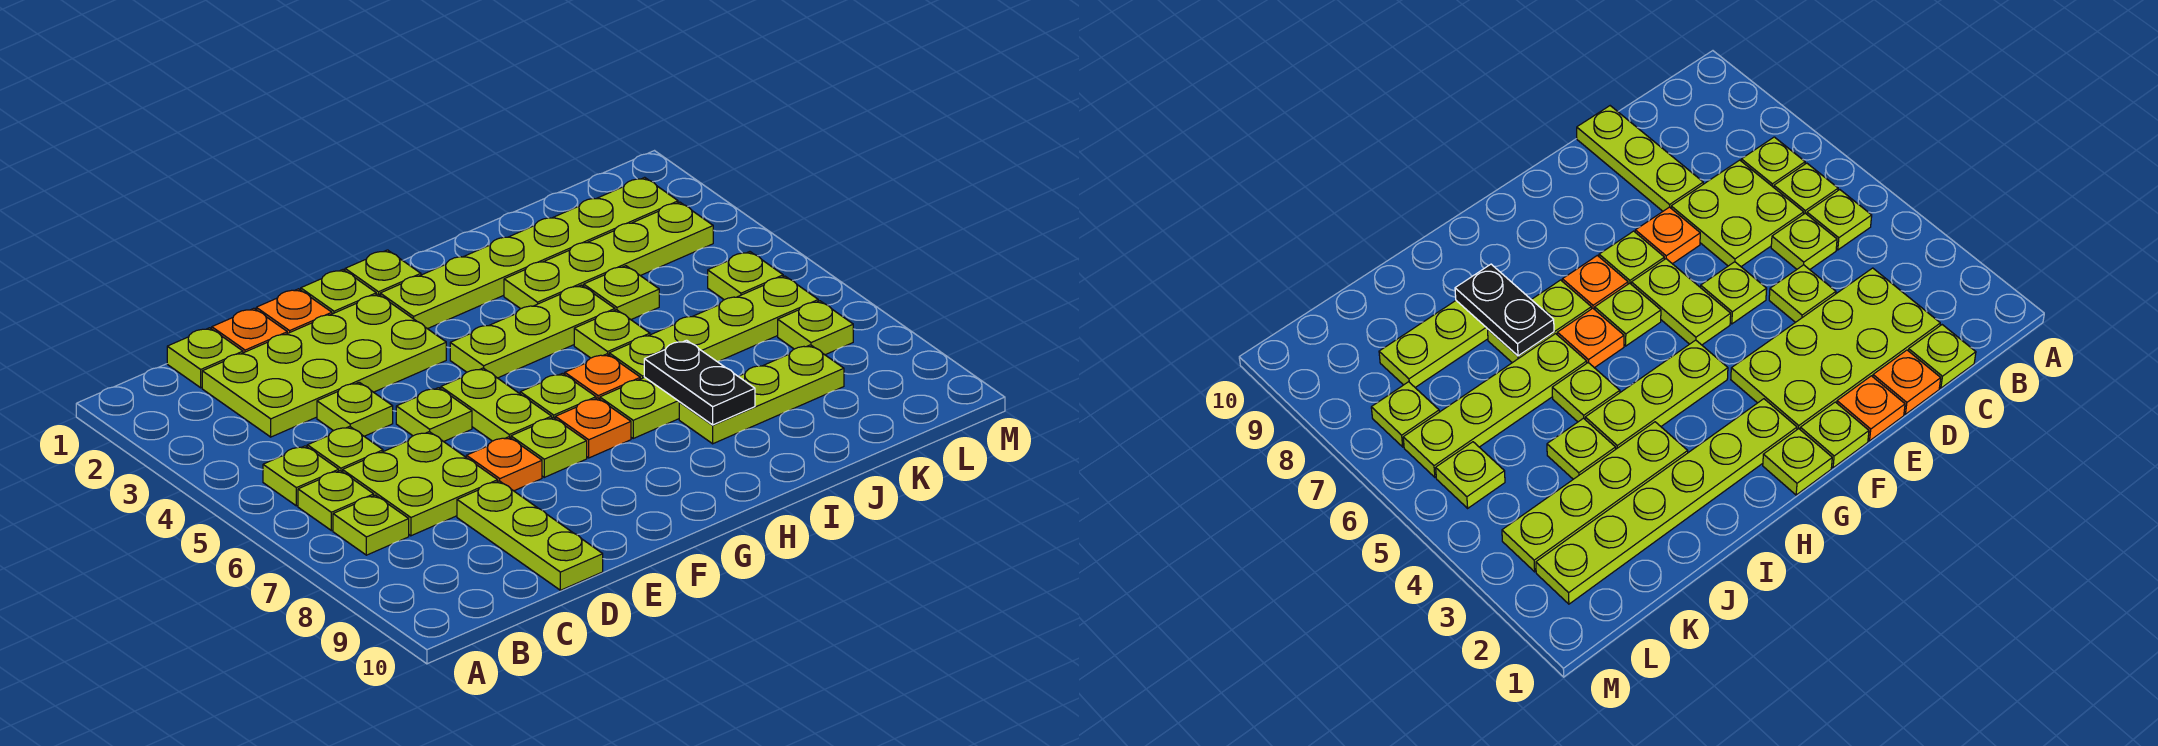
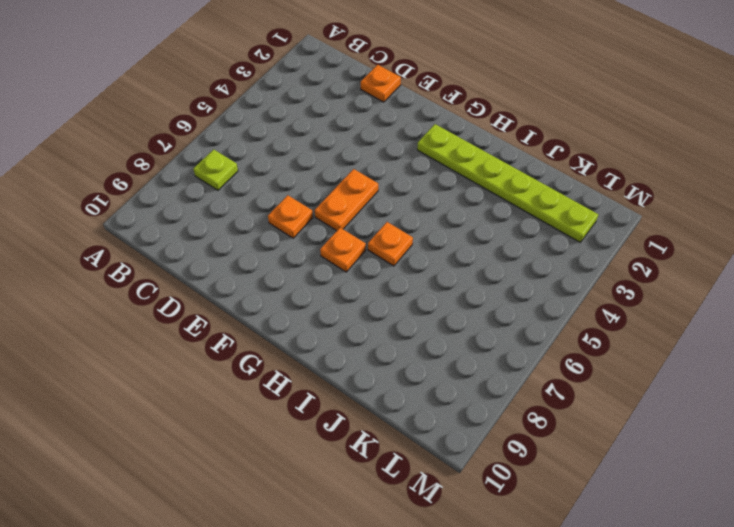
orange 1x2 plate [315,169,378,231] -> lime 1x2 plate [441,368,552,441]
none -> lime 1x1 plate [263,446,339,506]
none -> lime 1x1 plate [298,471,374,531]
none -> lime 1x1 plate [167,328,243,388]
none -> lime 2x4 plate [202,294,446,437]

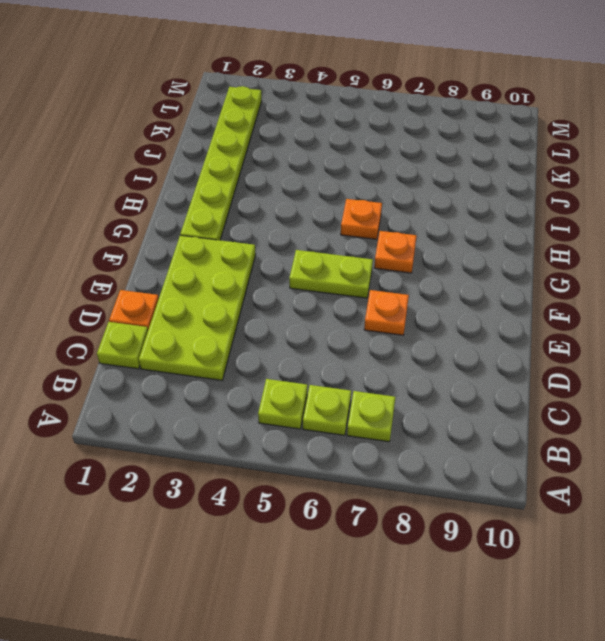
none -> lime 1x1 plate [307,426,383,472]
none -> lime 2x2 plate [343,432,498,536]
none -> lime 1x1 plate [317,382,393,436]
none -> lime 1x3 plate [457,481,603,590]

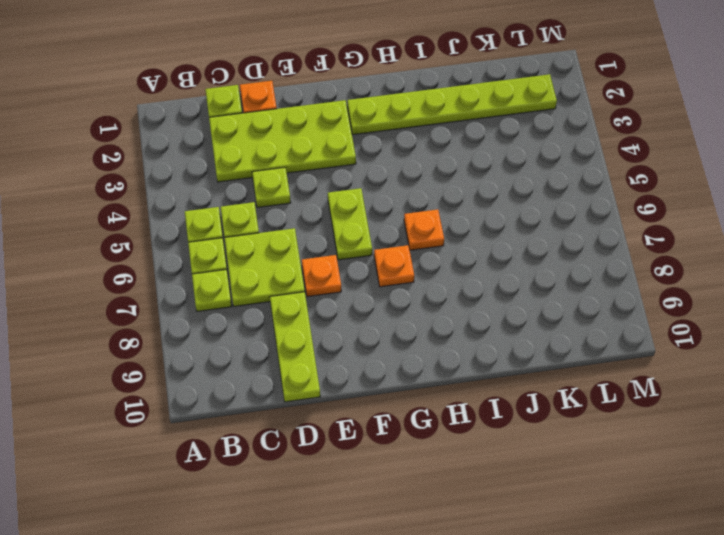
none -> orange 1x1 plate [256,289,332,333]
none -> lime 1x1 plate [396,388,472,442]
none -> lime 1x1 plate [301,270,376,314]
none -> lime 1x1 plate [511,417,587,477]

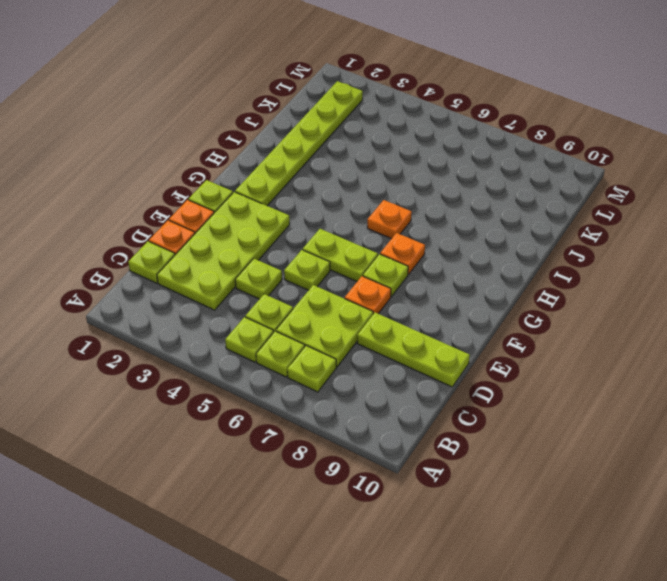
none -> lime 1x1 plate [345,250,421,295]
none -> lime 1x3 plate [450,285,615,378]
none -> lime 1x1 plate [520,373,596,418]
none -> lime 1x2 plate [600,377,679,438]

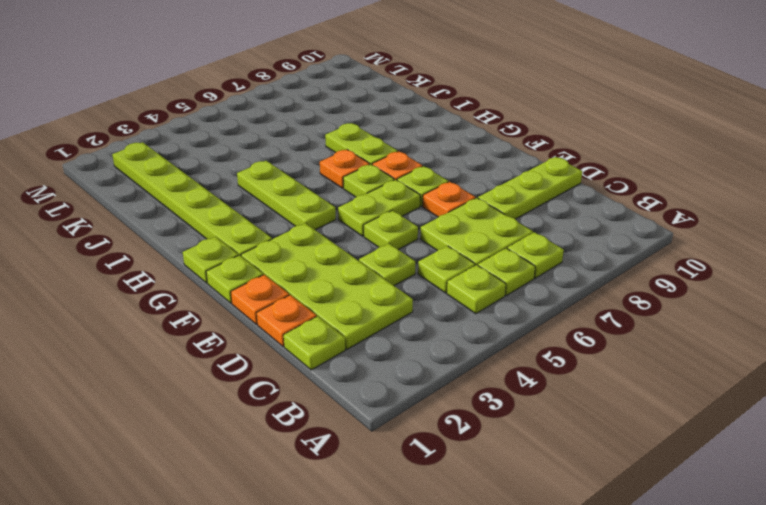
none -> lime 1x4 plate [504,202,713,309]
none -> lime 1x1 plate [574,310,650,358]
none -> lime 1x4 plate [609,276,818,379]
none -> lime 1x3 plate [679,345,844,444]

